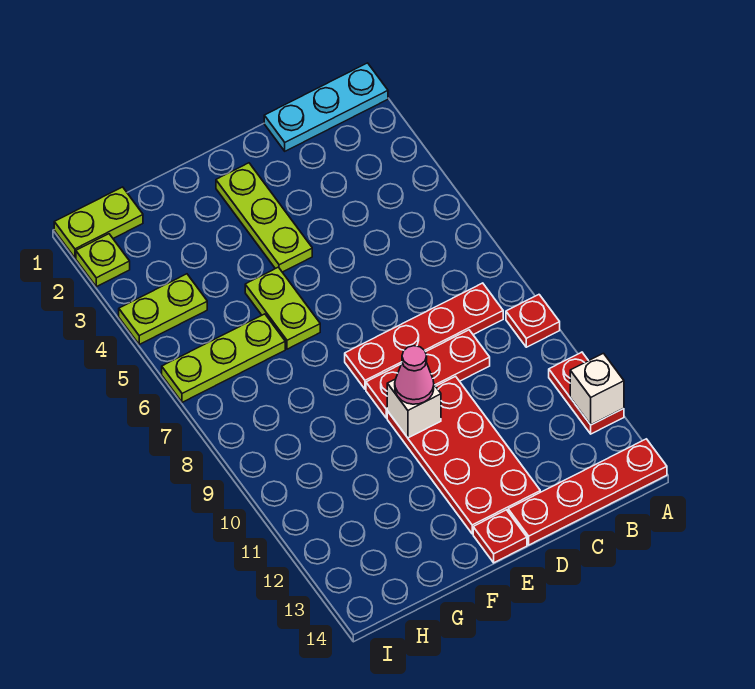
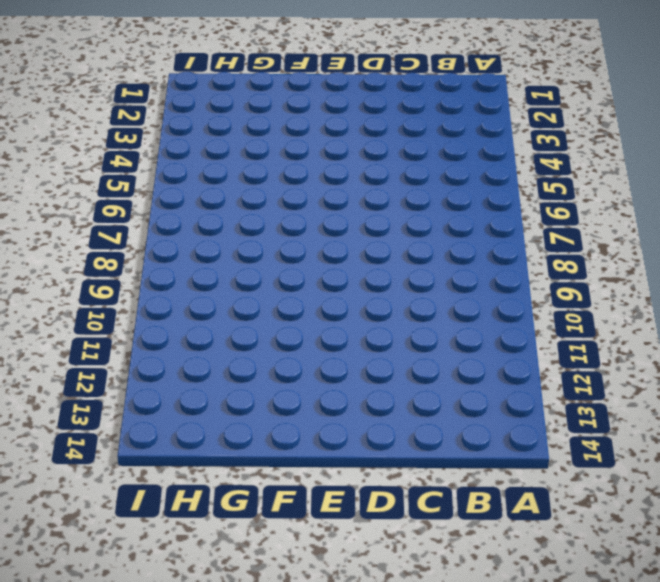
none -> cyan 1x3 plate [264,63,388,151]
none -> red 1x1 plate [506,295,560,347]
none -> red 1x2 plate [549,352,624,434]

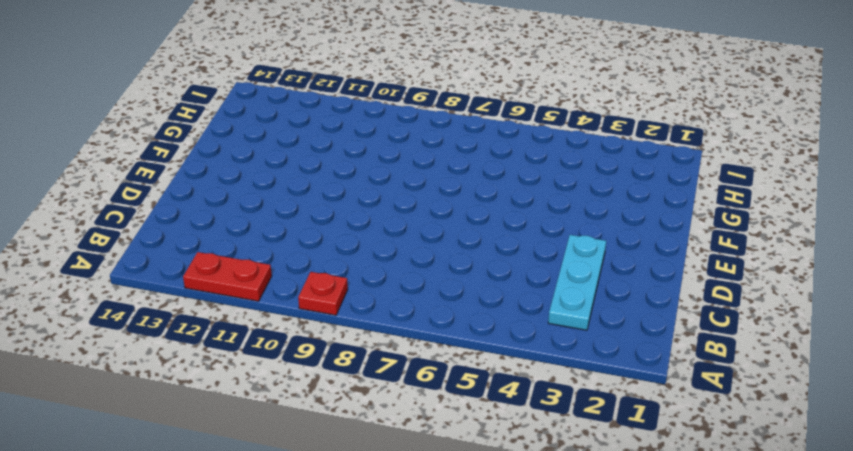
cyan 1x3 plate [548,235,606,330] -> cyan 1x3 plate moved to [264,63,388,151]
none -> red 1x4 plate [508,439,667,545]
none -> red 1x4 plate [345,283,503,389]
none -> red 1x3 plate [366,330,490,418]

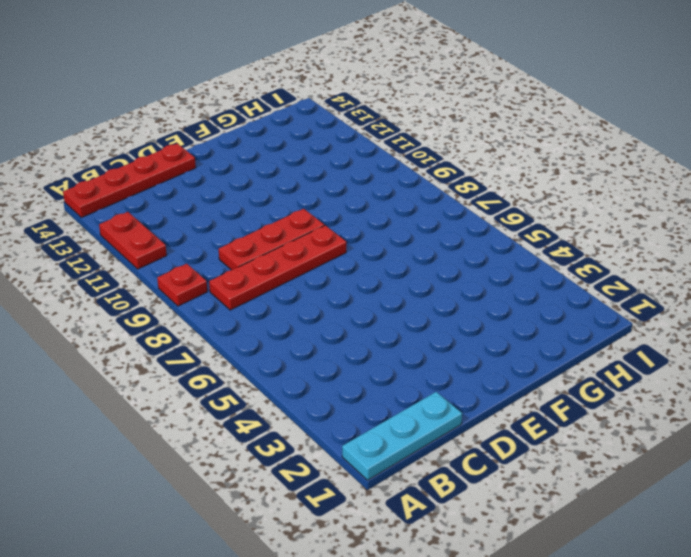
none -> red 2x4 plate [387,376,540,534]
none -> lime 1x3 plate [216,163,312,272]
none -> red 1x1 plate [473,510,527,563]

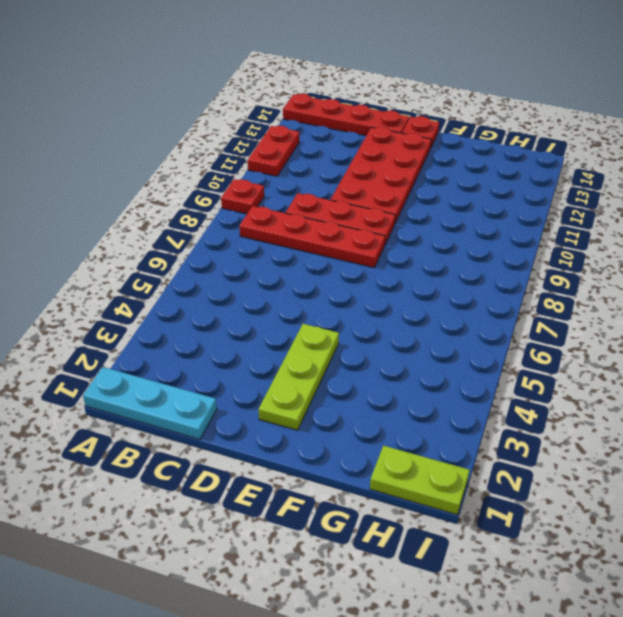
none -> lime 1x2 plate [245,267,320,349]
none -> lime 1x3 plate [162,314,285,402]
none -> lime 1x2 plate [119,274,207,344]

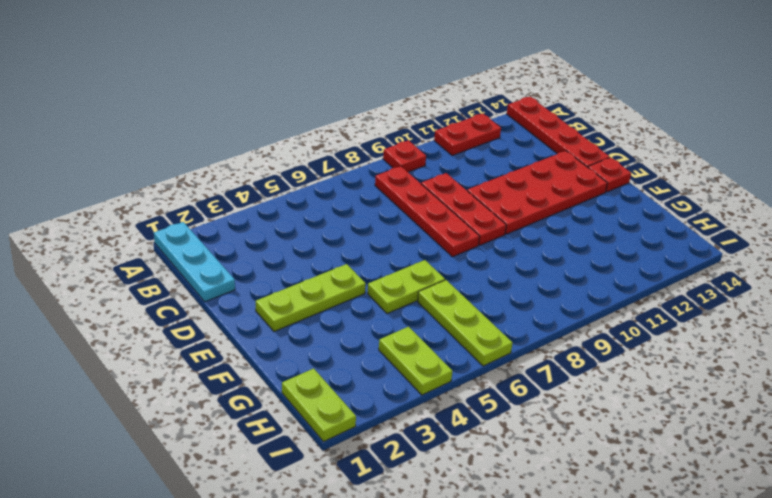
none -> lime 1x1 plate [76,234,130,287]
none -> white 1x1 brick [570,353,624,425]
none -> white 1x1 brick [387,379,441,438]

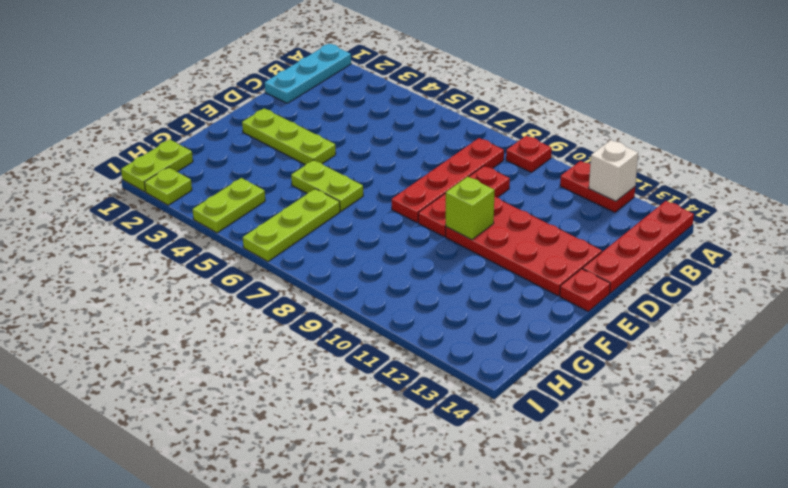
lime 1x1 brick [446,177,495,240] -> white 1x1 brick [387,379,441,438]
none -> pink 1x1 cone [395,346,434,404]

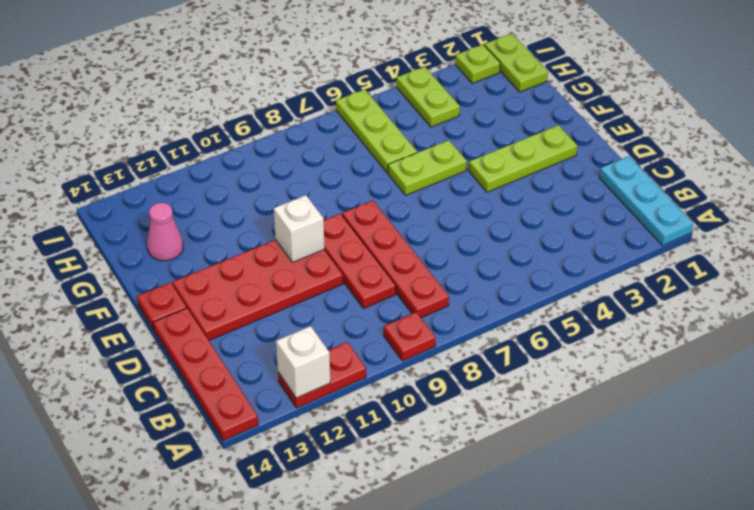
pink 1x1 cone [147,203,183,261] -> pink 1x1 cone moved to [395,346,434,404]

